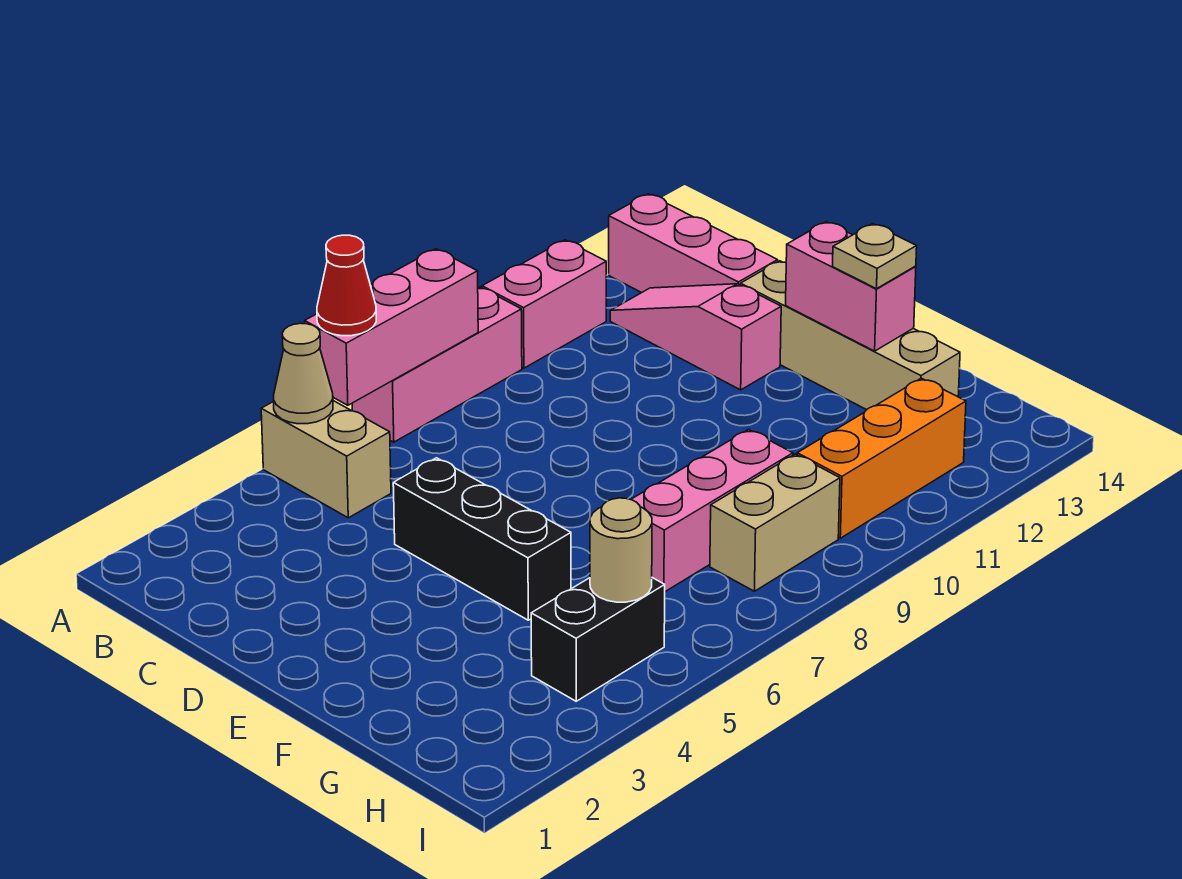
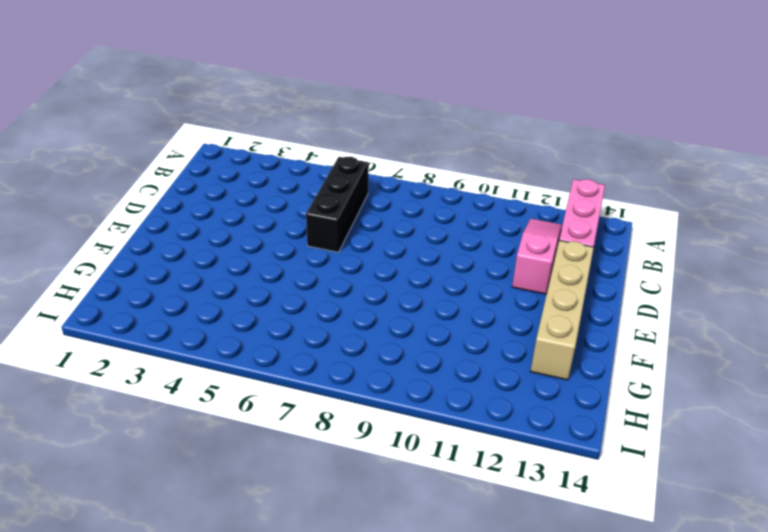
black 1x3 brick [306,157,368,252] -> black 1x3 brick moved to [393,458,571,620]
none -> tan 1x2 brick [261,401,391,518]
none -> pink 1x3 brick [352,287,522,442]
none -> pink 1x2 brick [482,240,606,368]

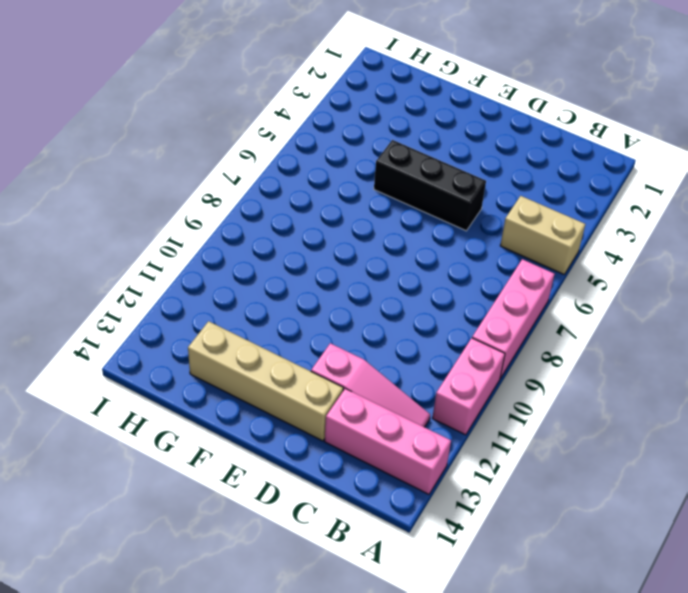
none -> pink 1x3 brick [631,429,793,592]
none -> black 1x2 brick [531,578,665,701]
none -> tan 1x2 brick [710,454,840,591]

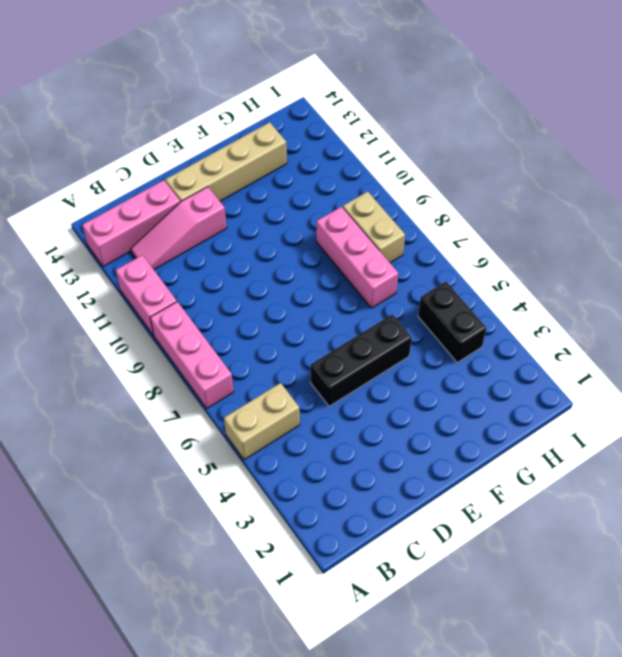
none -> orange 1x3 brick [797,378,966,538]
none -> tan 1x1 cone [274,323,333,424]
none -> pink 1x3 brick [305,249,478,405]

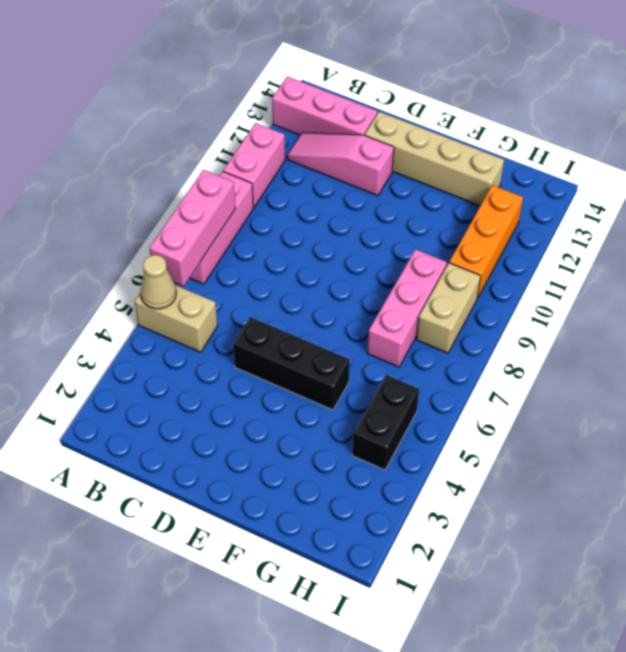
none -> pink 1x2 brick [786,222,916,351]
none -> tan 1x1 round brick [590,498,652,602]
none -> red 1x1 cone [317,235,376,336]

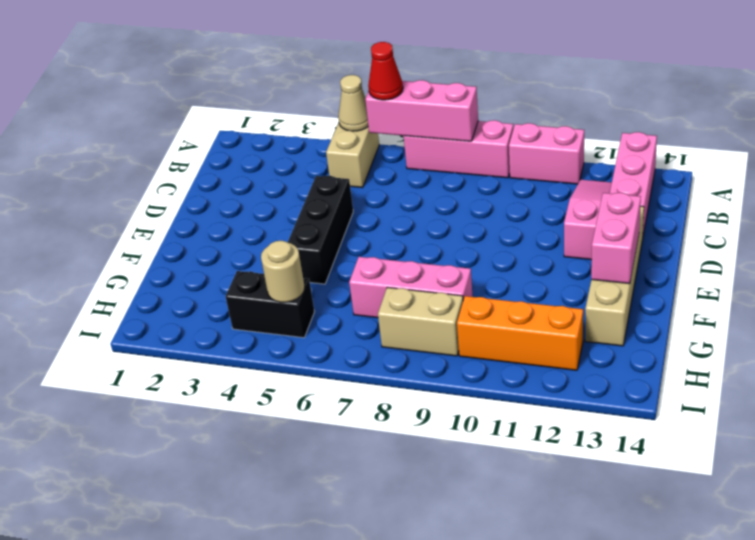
none -> tan 1x1 plate [833,224,917,289]

